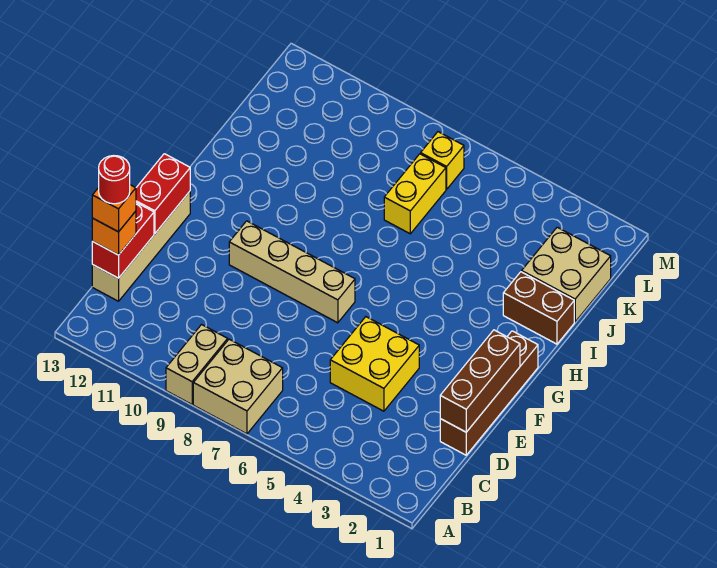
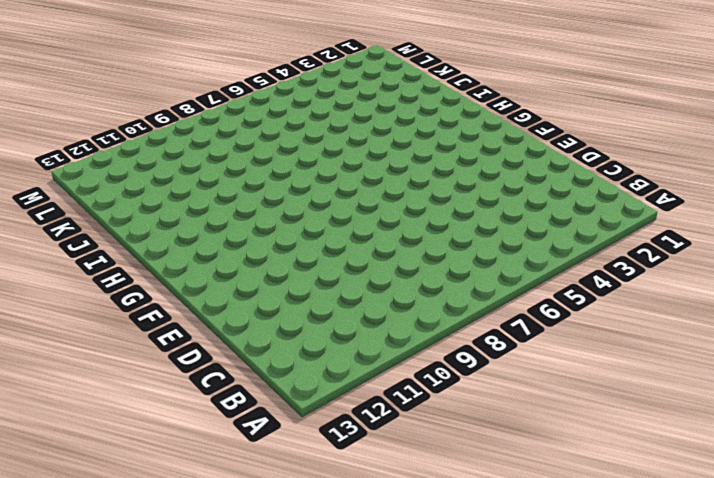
none -> tan 2x2 brick [193,339,283,434]
none -> tan 1x2 brick [166,325,228,404]
none -> tan 1x4 brick [92,192,190,301]

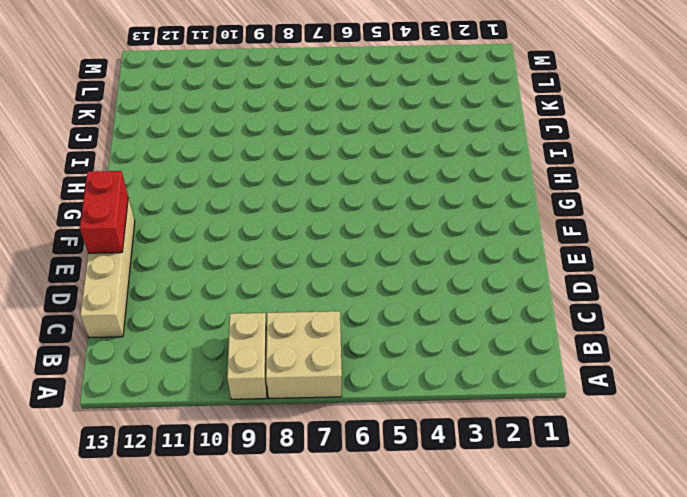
none -> brown 1x4 brick [440,331,538,455]
none -> yellow 2x2 brick [330,317,419,411]
none -> tan 1x4 brick [229,221,355,323]

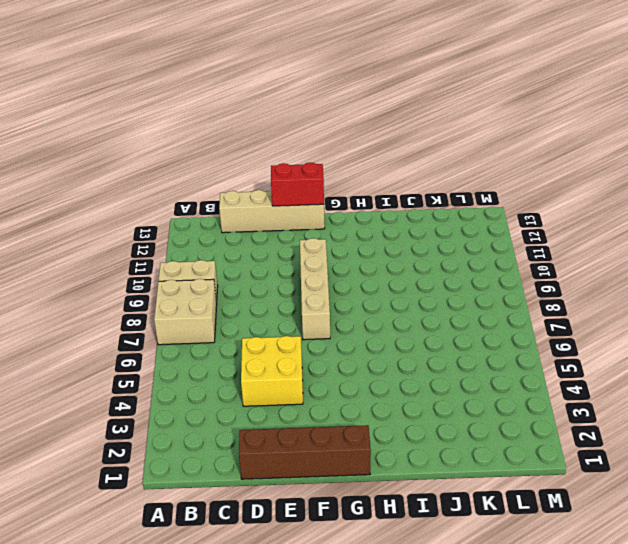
none -> brown 1x2 brick [503,272,574,344]
none -> tan 2x2 brick [522,227,611,322]
none -> yellow 1x2 brick [384,154,446,234]

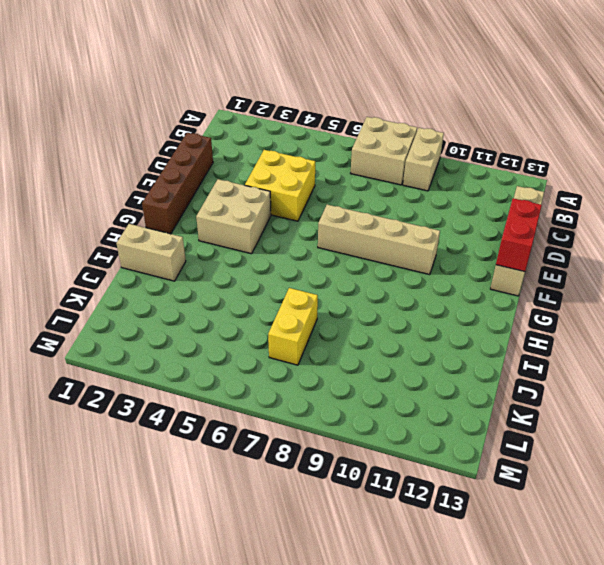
tan 2x2 brick [196,179,271,254] -> tan 2x2 brick moved to [522,227,611,322]
tan 1x2 brick [116,224,186,281] -> brown 1x2 brick [503,272,574,344]
none -> yellow 1x1 brick [421,132,464,189]
none -> red 1x2 brick [92,203,154,278]
none -> brown 1x3 brick [440,330,520,432]

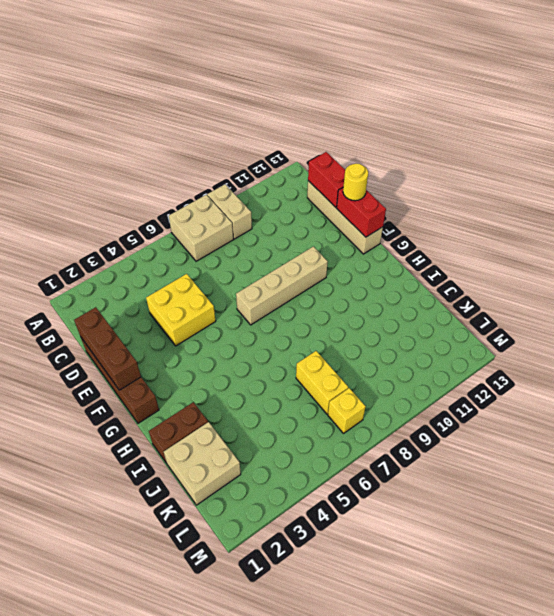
yellow 1x1 round brick [343,164,368,201] -> none
none -> orange 1x1 brick [92,211,136,255]
none -> orange 1x1 brick [92,185,136,232]
none -> red 1x1 round brick [99,156,130,204]

